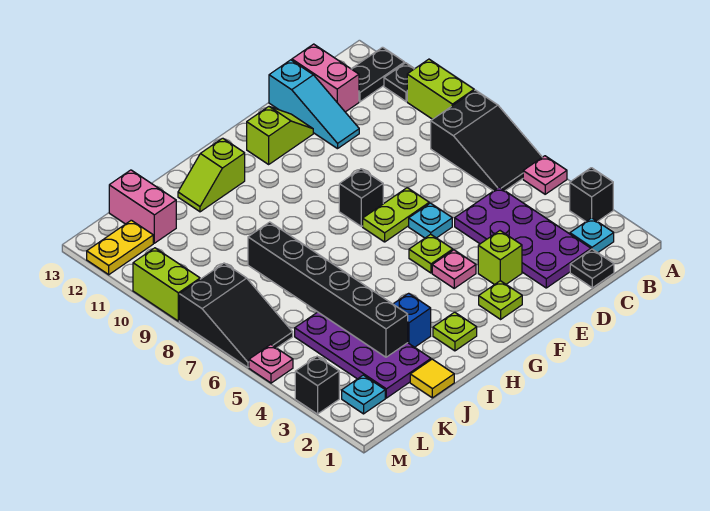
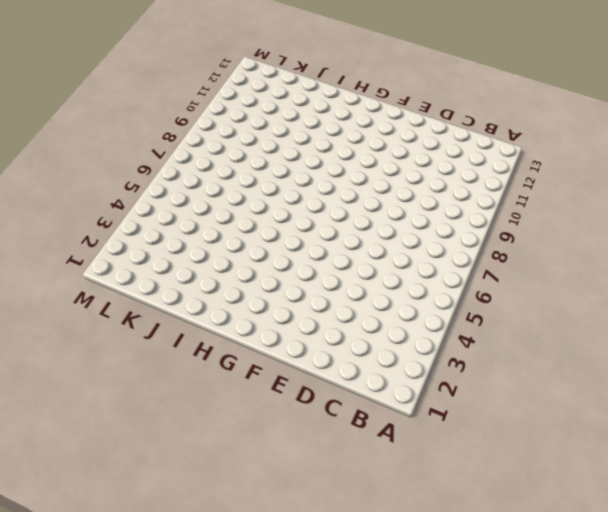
none -> black 1x1 brick [570,168,613,222]
none -> pink 1x1 plate [523,156,567,194]
none -> black 2x3 slope [431,90,542,191]
none -> lime 1x2 brick [407,59,474,119]

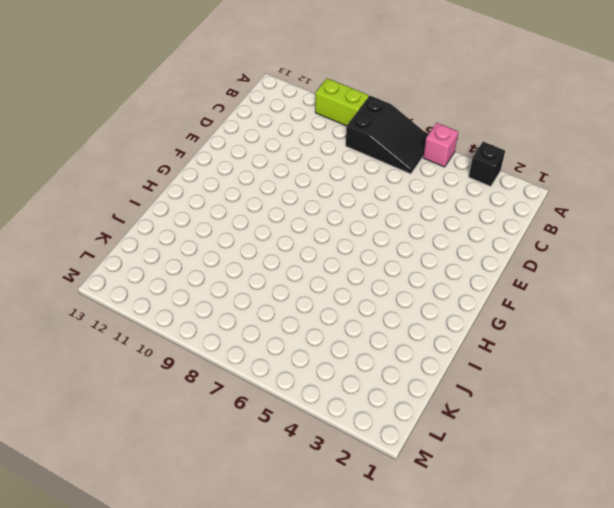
pink 1x1 brick [423,123,458,167] -> pink 1x1 plate [523,156,567,194]
none -> black 1x1 plate [384,63,414,101]
none -> black 1x2 plate [352,47,405,102]
none -> cyan 1x1 plate [570,218,614,253]
none -> black 1x1 plate [570,249,614,288]

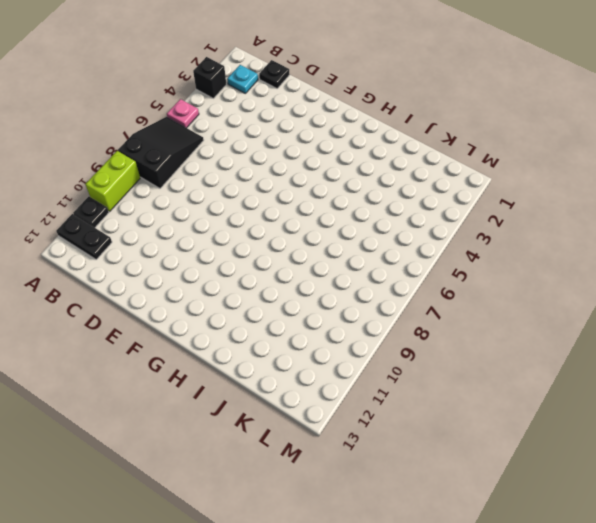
none -> purple 2x4 plate [455,187,591,288]
none -> pink 1x2 brick [292,44,359,112]
none -> cyan 1x3 slope [269,60,359,149]
none -> lime 1x1 brick [478,231,522,285]

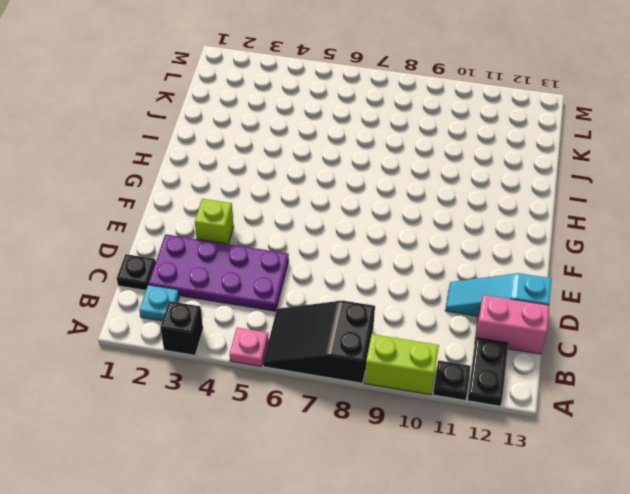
none -> cyan 1x1 plate [409,203,452,238]
none -> lime 1x2 plate [363,188,429,242]
none -> lime 1x2 slope [247,107,313,164]
none -> lime 1x1 plate [479,281,522,319]

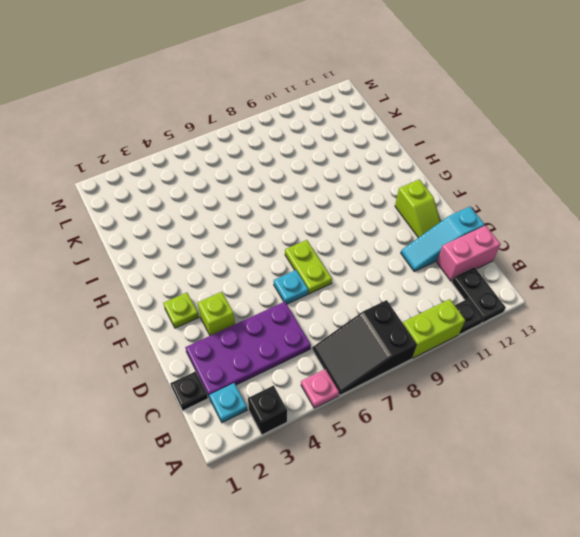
none -> pink 1x1 plate [432,250,476,288]
none -> lime 1x1 plate [409,234,453,273]
none -> black 1x1 brick [339,169,383,227]
none -> lime 1x1 plate [433,312,477,351]

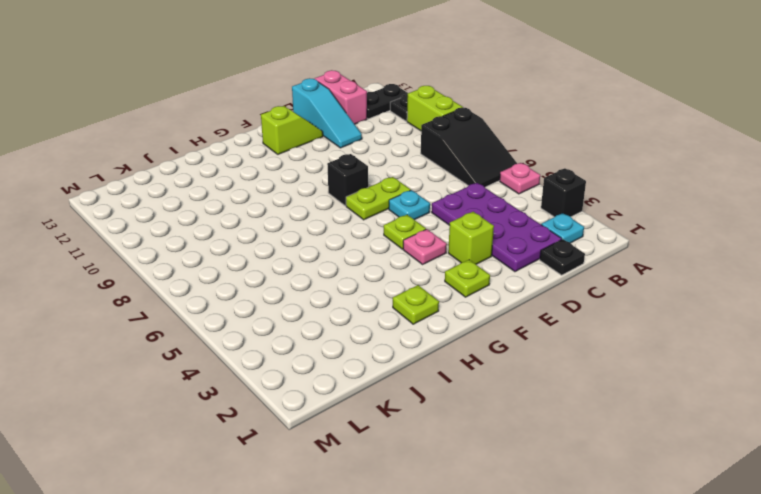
none -> lime 1x2 slope [178,138,245,212]
none -> blue 1x1 brick [393,293,431,347]
none -> yellow 1x1 tile [410,359,454,398]
none -> purple 2x4 plate [295,312,431,398]

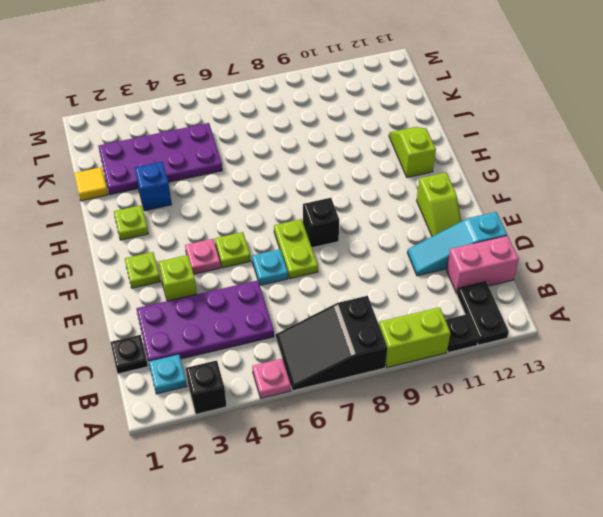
none -> pink 1x2 brick [109,170,176,243]
none -> cyan 1x1 plate [342,375,385,414]
none -> black 2x3 slope [179,263,293,367]
none -> yellow 1x2 plate [87,220,153,275]

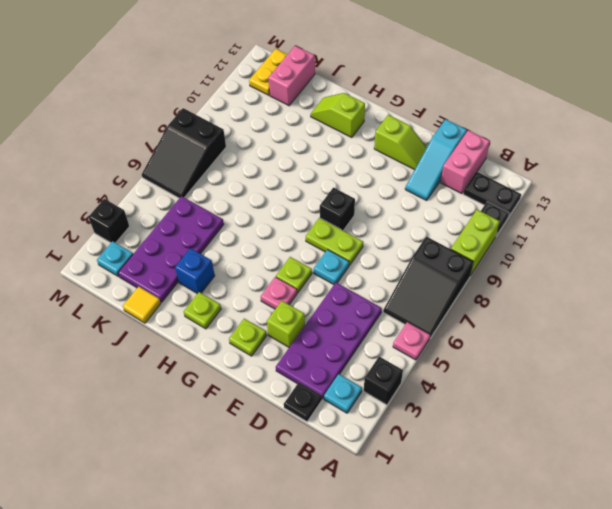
yellow 1x2 plate [249,49,288,95] -> yellow 1x2 plate turned to [87,220,153,275]
none -> pink 1x1 plate [249,345,293,383]
none -> lime 1x2 brick [133,248,200,321]
none -> black 1x6 brick [248,222,408,357]

